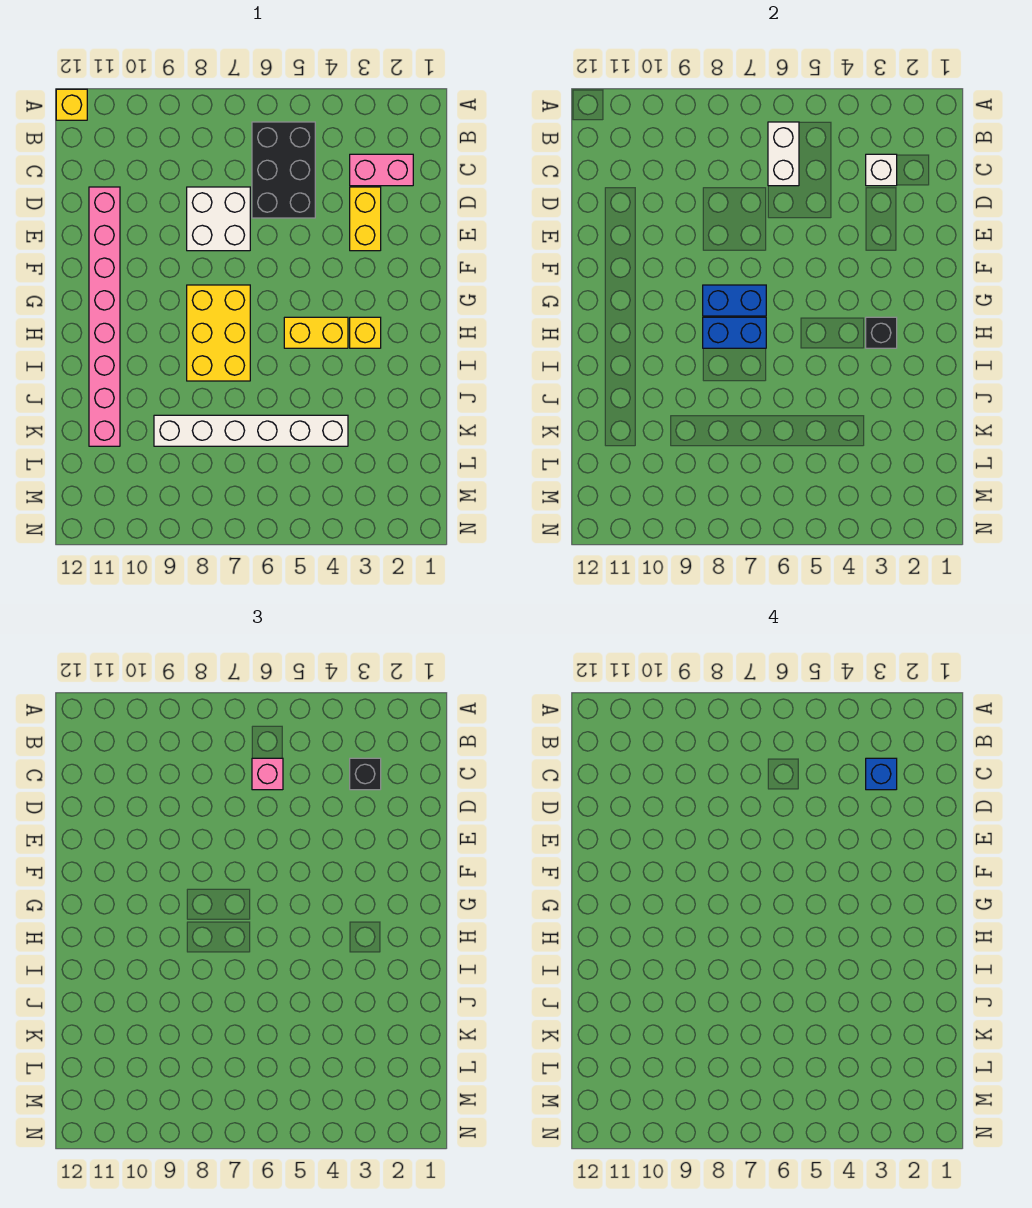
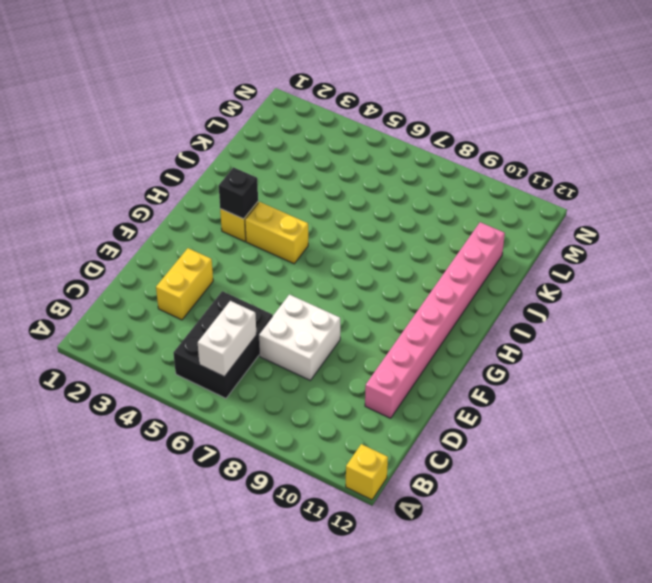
none -> pink 1x2 brick [350,154,413,186]
none -> yellow 2x3 brick [187,285,250,381]
none -> white 1x6 brick [154,415,348,446]

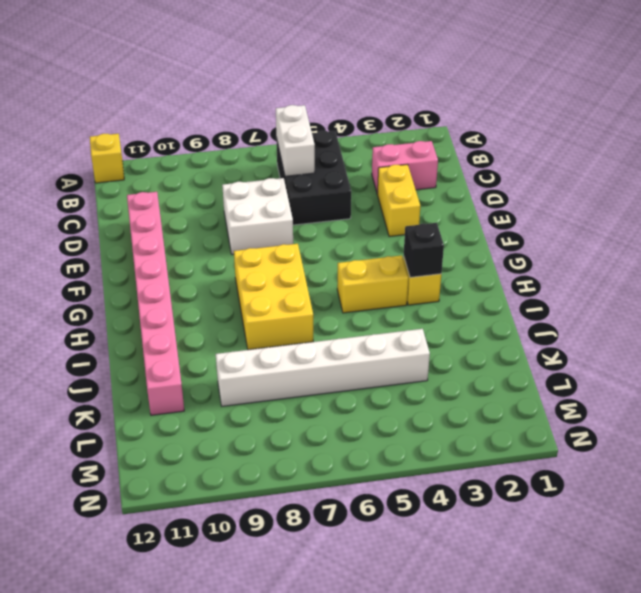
none -> white 1x1 brick [866,154,897,186]
none -> blue 1x2 brick [703,285,766,316]
none -> blue 1x2 brick [703,317,766,348]

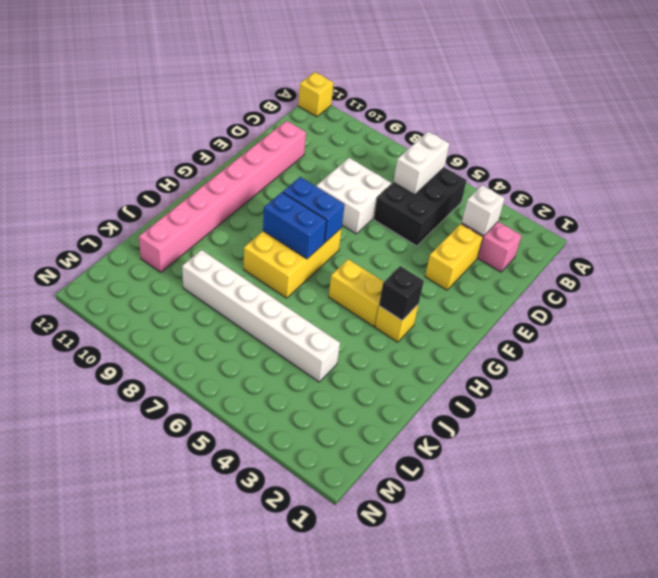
none -> black 1x1 brick [350,758,381,790]
none -> pink 1x1 brick [252,758,283,790]
none -> blue 1x1 brick [866,758,897,790]

